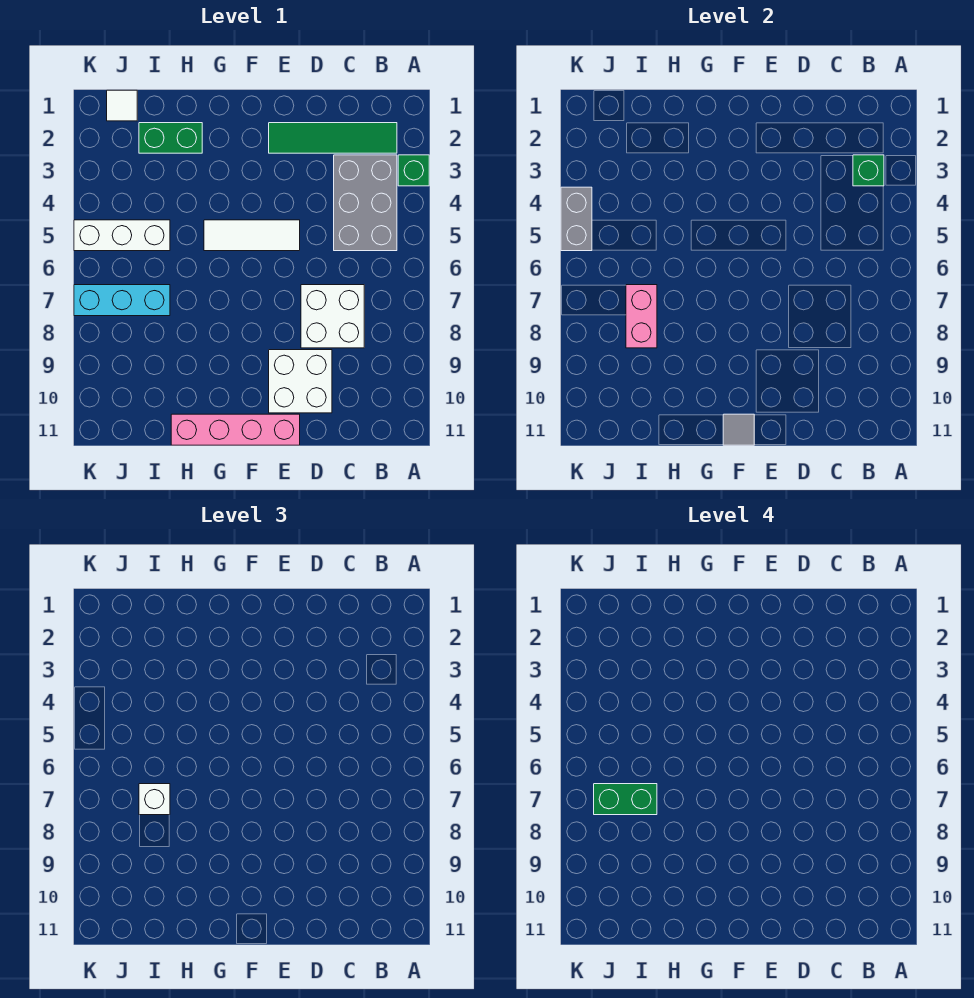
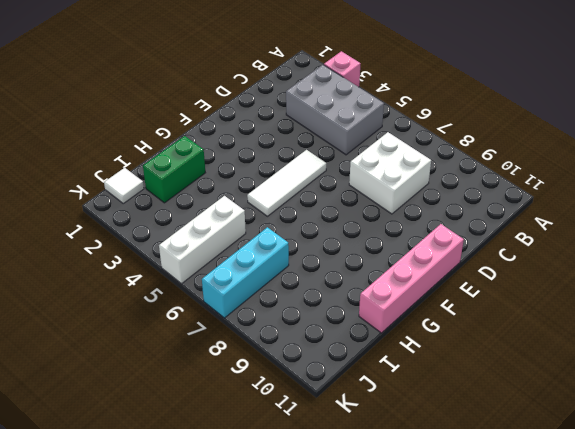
pink 1x1 brick [324,51,361,87] -> green 1x1 brick [398,155,429,186]
none -> green 1x4 tile [269,123,397,153]
none -> white 2x2 brick [269,350,332,413]
none -> green 1x1 brick [853,155,884,186]

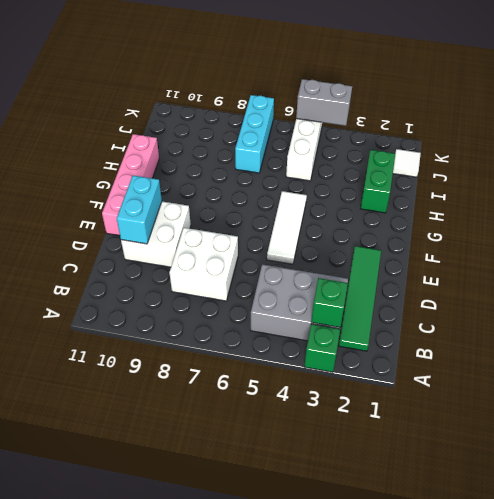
cyan 1x2 brick [117,175,162,244] -> none
none -> grey 1x1 tile [723,414,754,445]
none -> pink 1x2 brick [626,285,657,348]
none -> white 1x1 brick [139,784,170,815]

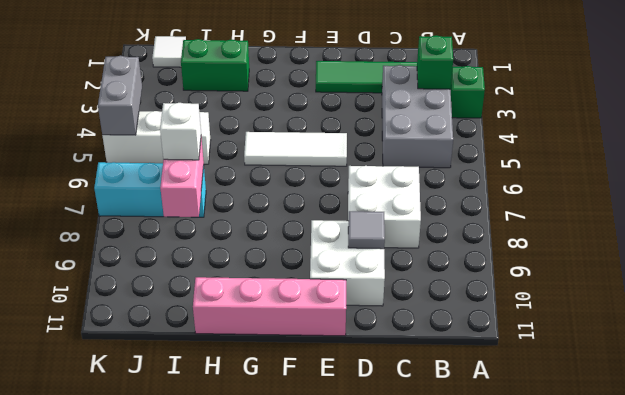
grey 1x1 tile [348,211,385,249] -> grey 1x1 tile moved to [723,414,754,445]
none -> green 1x2 brick [594,784,657,815]

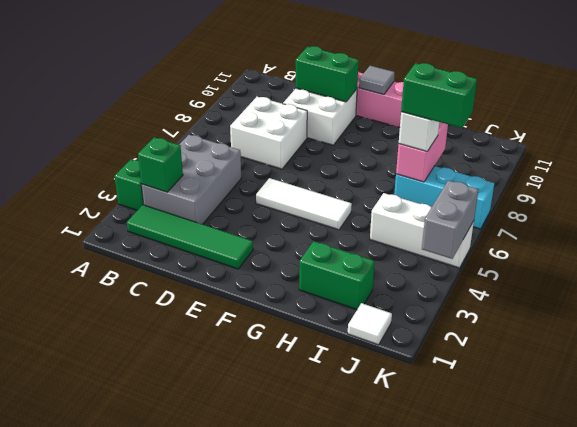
green 1x2 brick [296,46,359,102] -> none

